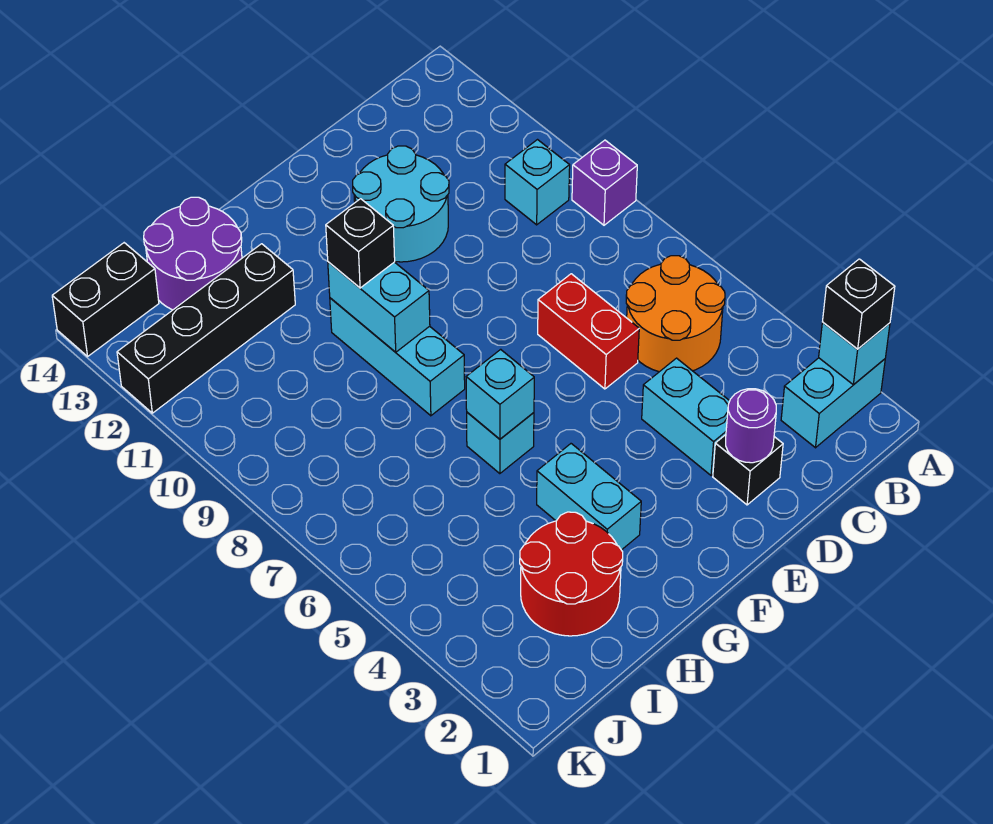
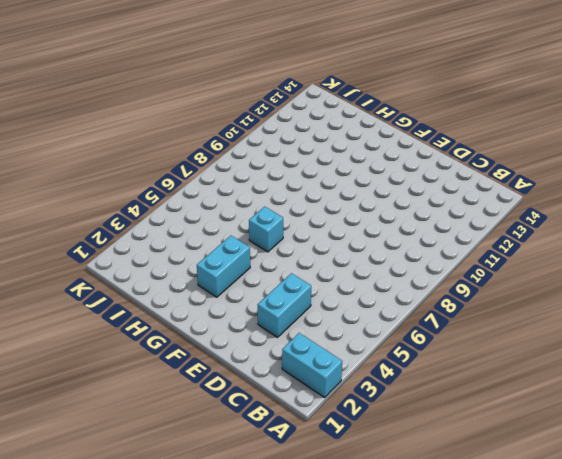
none -> purple 1x1 brick [572,140,637,225]
none -> orange 2x2 round brick [626,256,725,372]
none -> cyan 1x1 brick [505,140,570,225]

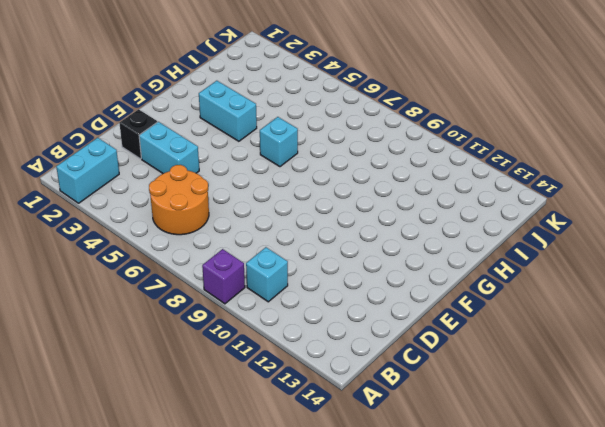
none -> red 1x2 brick [538,274,639,389]
none -> cyan 2x2 round brick [353,146,449,262]
none -> cyan 1x3 brick [330,298,465,416]

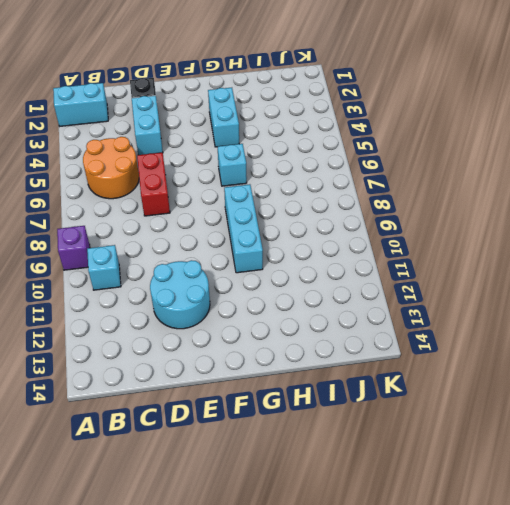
none -> red 2x2 round brick [520,512,623,636]
none -> black 1x4 brick [117,244,295,413]
none -> purple 2x2 round brick [144,197,242,310]

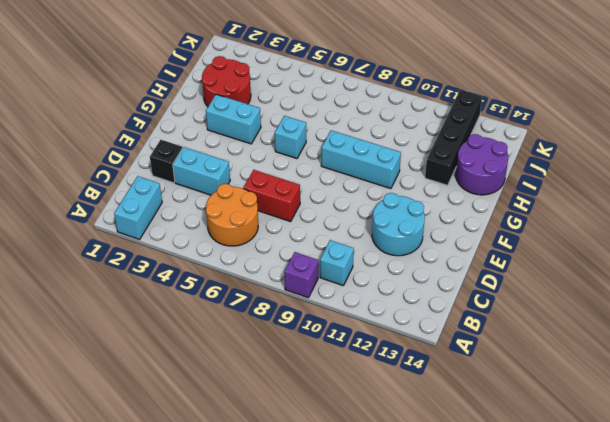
none -> black 1x2 brick [52,243,159,356]
none -> cyan 1x1 brick [819,322,890,385]
none -> purple 1x1 round brick [726,389,776,463]

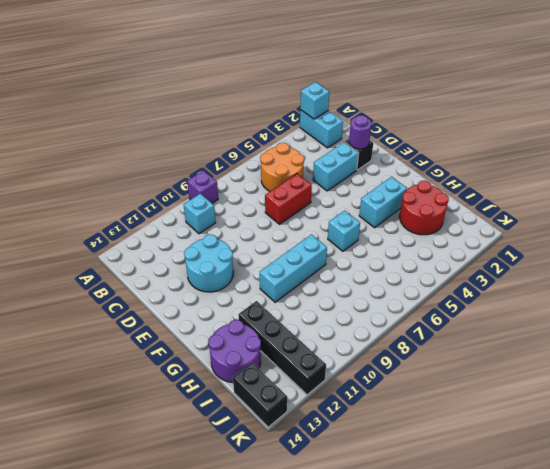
none -> cyan 1x1 brick [466,349,534,439]
none -> cyan 1x2 brick [328,262,430,352]
none -> black 1x1 brick [823,259,895,349]

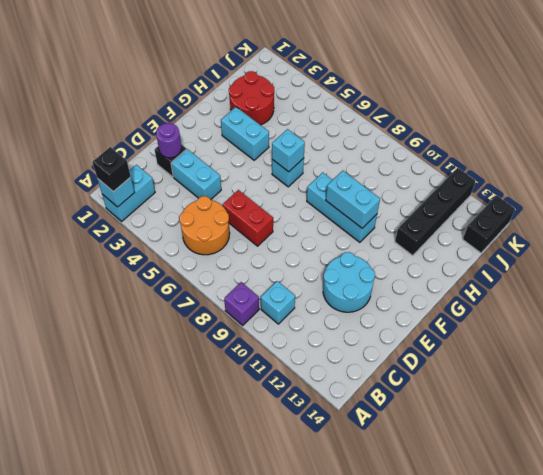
none -> purple 2x2 round brick [144,197,242,310]
none -> black 1x1 brick [326,199,395,288]

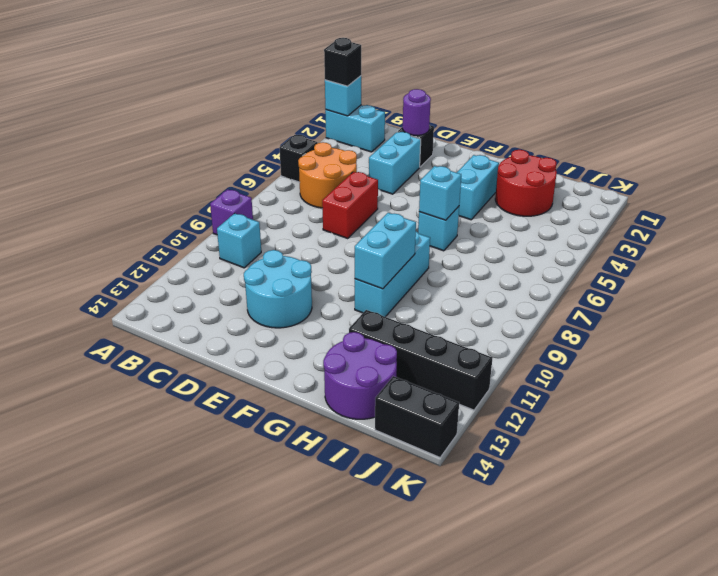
black 1x1 brick [279,135,318,182] -> black 1x1 brick moved to [326,199,395,288]

